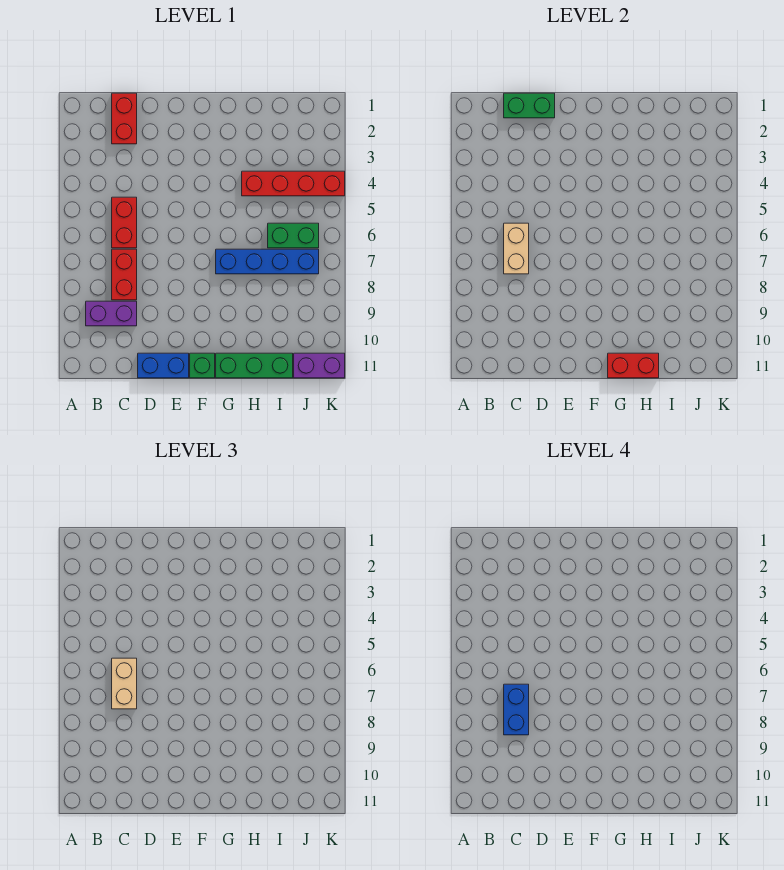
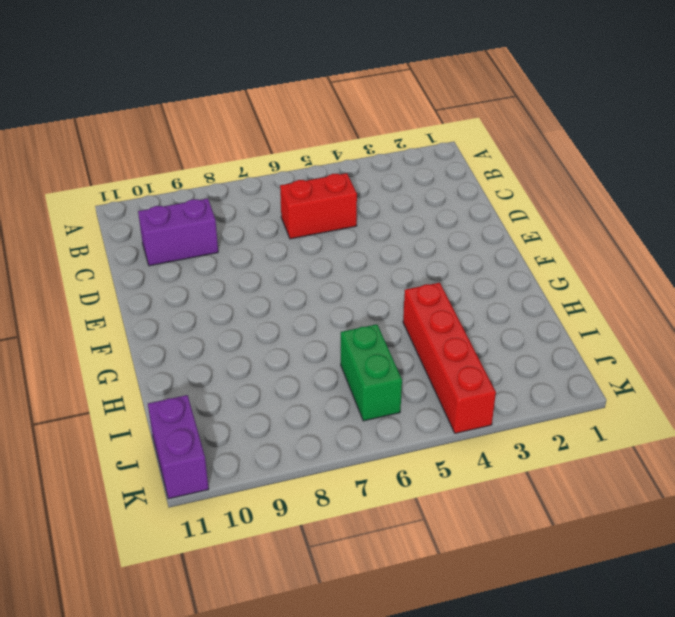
purple 1x2 brick [138,198,218,266] -> purple 1x2 brick turned to [86,301,137,326]
none -> red 1x2 brick [112,93,137,144]
none -> red 1x2 brick [112,249,137,300]
none -> blue 1x2 brick [138,353,189,378]

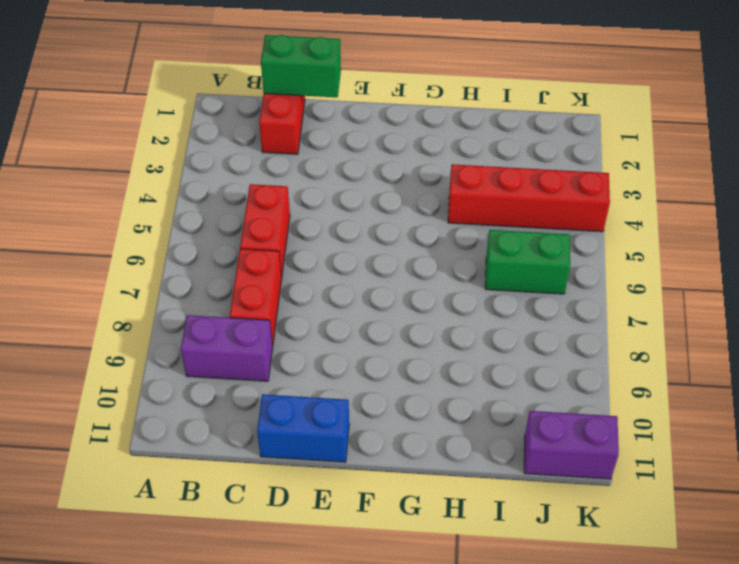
none -> green 1x1 brick [190,353,215,378]
none -> blue 1x4 brick [216,249,319,274]
none -> green 1x3 brick [216,353,293,378]

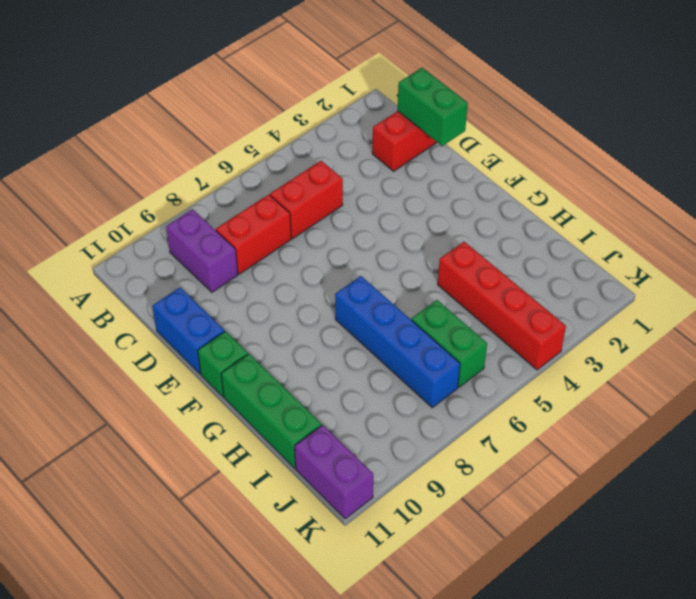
none -> tan 1x2 brick [504,223,529,274]
none -> red 1x2 brick [608,353,659,378]
none -> tan 1x2 brick [112,658,137,709]

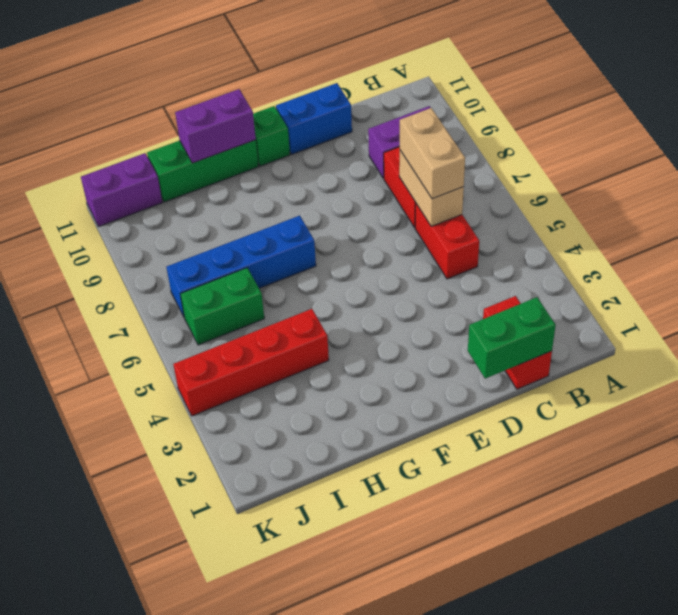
purple 1x2 brick [175,89,256,163] -> red 1x2 brick [608,353,659,378]
none -> blue 1x2 brick [504,684,529,735]

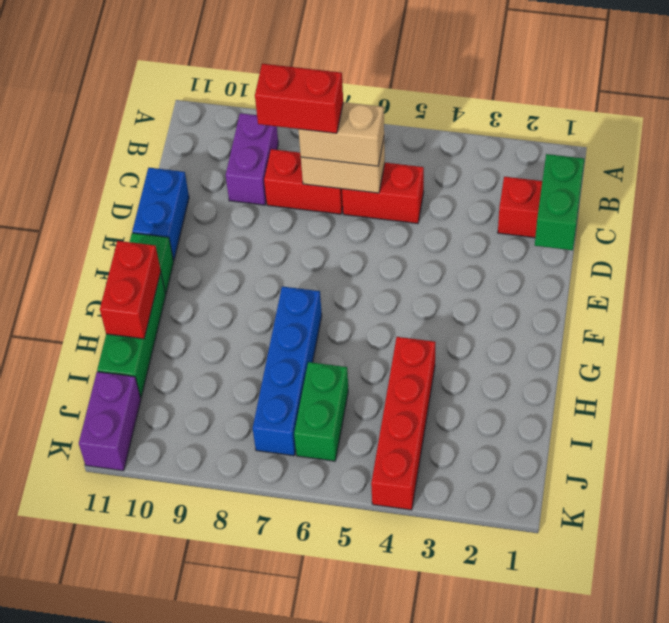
red 1x2 brick [255,64,343,133] -> blue 1x2 brick [504,684,529,735]

